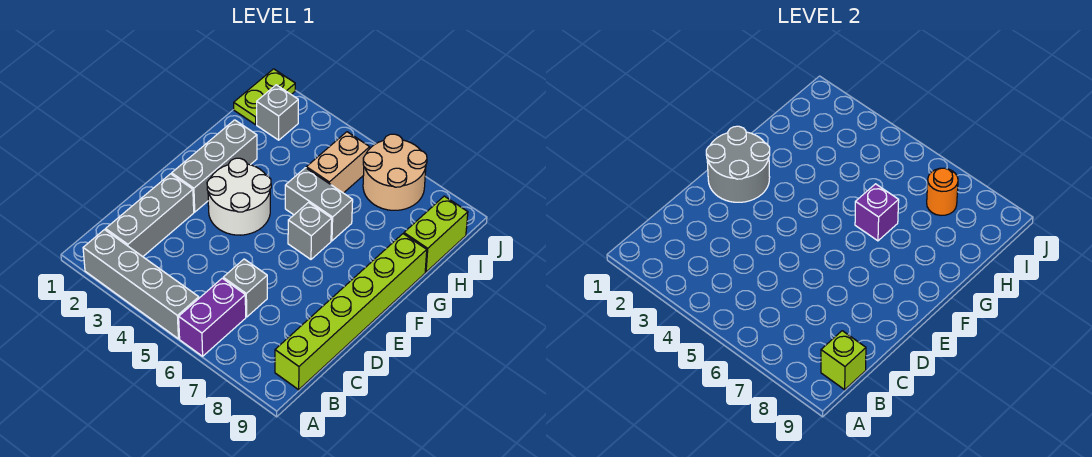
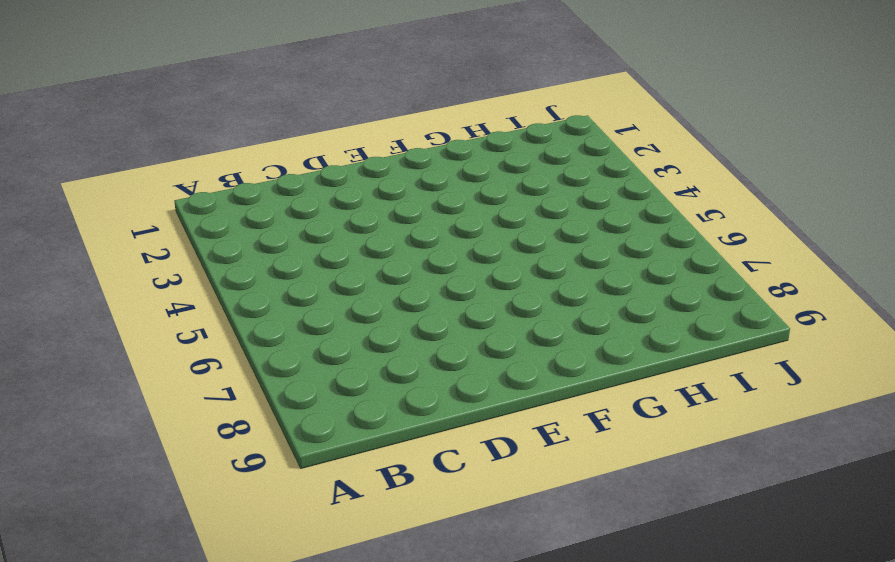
none -> grey 1x4 brick [83,230,199,339]
none -> purple 1x2 brick [179,278,246,356]
none -> grey 1x3 brick [106,174,194,257]

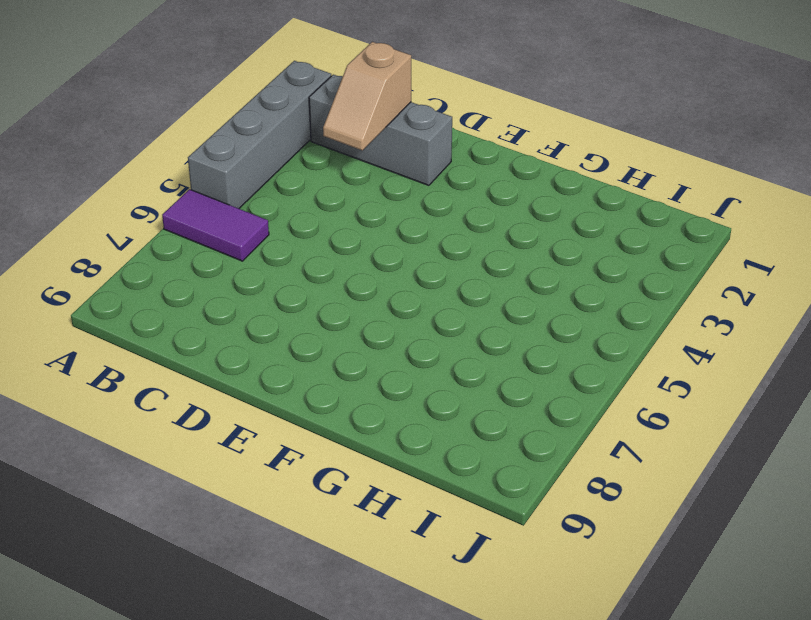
purple 1x2 tile [162,189,269,261] -> purple 1x2 brick [179,278,246,356]
tan 1x2 slope [323,42,411,150] -> none
none -> lime 1x6 brick [275,234,427,390]
none -> grey 1x1 brick [223,259,267,317]
none -> grey 1x3 brick [172,120,257,212]

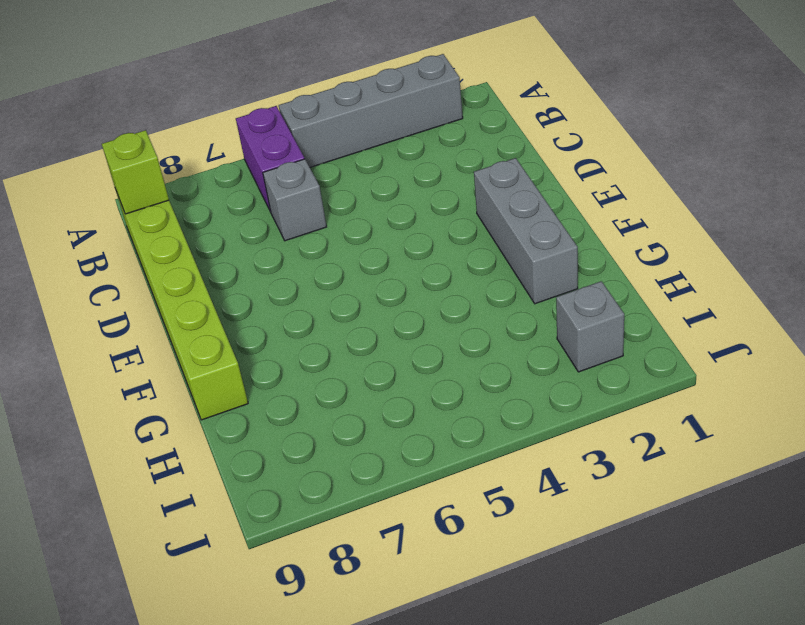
none -> grey 1x3 brick [106,174,194,257]
none -> white 2x2 round brick [207,158,271,235]
none -> grey 1x1 brick [288,203,332,259]

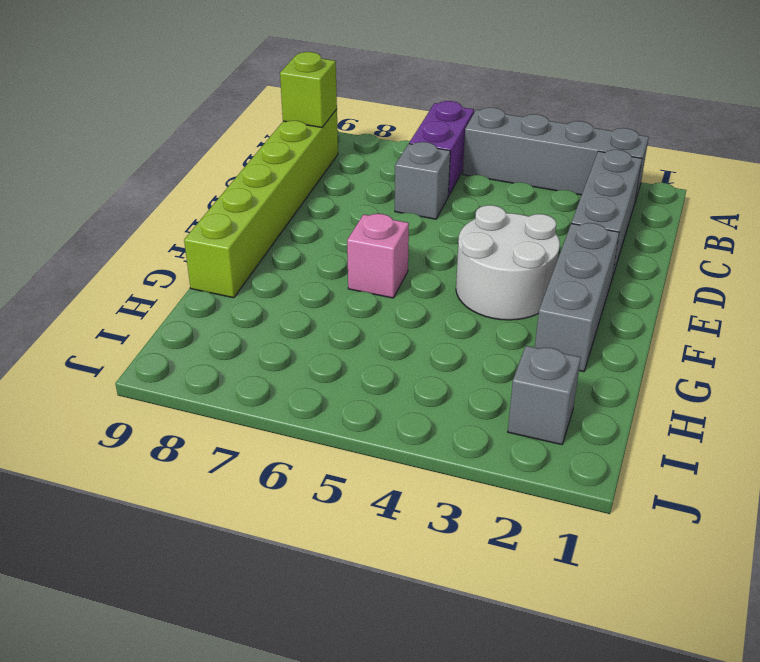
pink 1x1 brick [347,214,409,298] -> grey 1x1 brick [288,203,332,259]
none -> grey 1x2 brick [285,168,353,241]
none -> tan 1x2 brick [306,132,370,193]
none -> lime 1x2 brick [404,196,468,272]

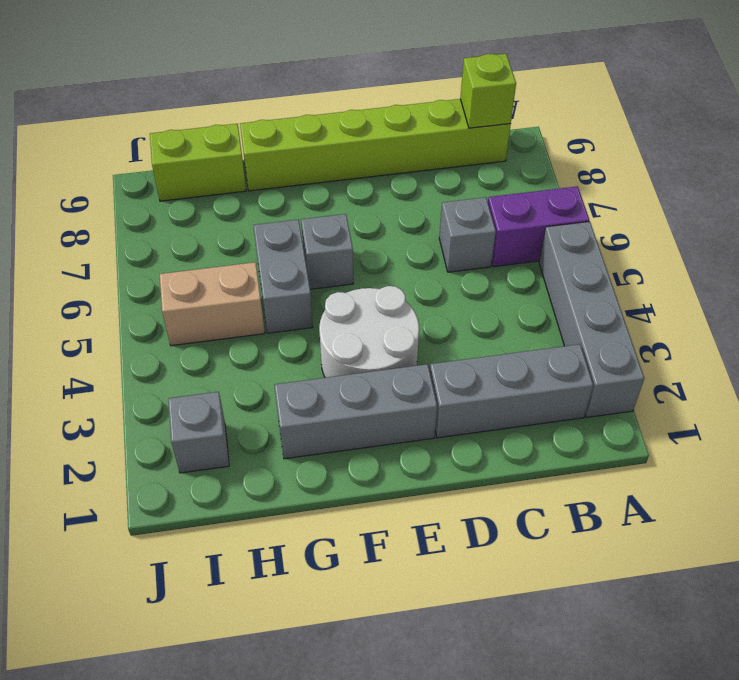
none -> lime 1x2 plate [234,69,295,125]
none -> tan 2x2 round brick [363,134,427,210]
none -> grey 2x2 round brick [706,126,770,202]

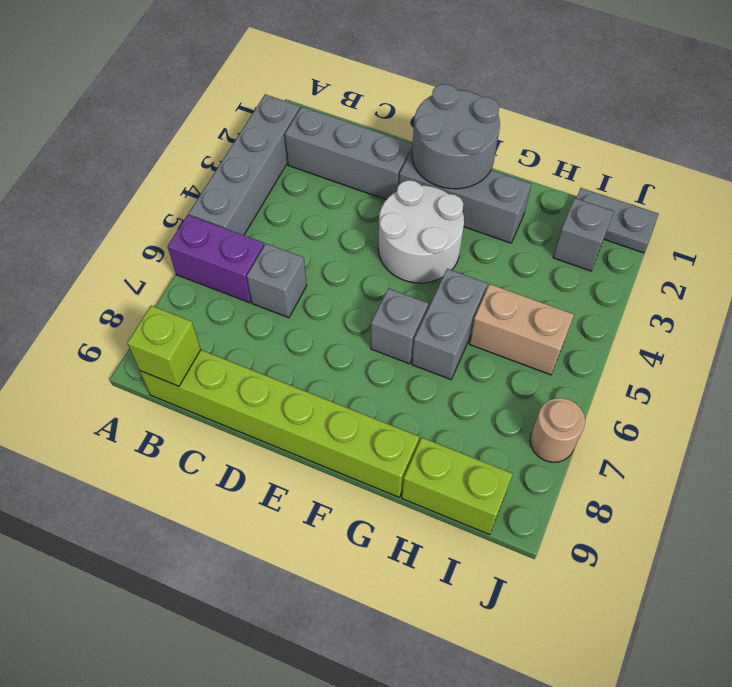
grey 1x2 plate [576,188,659,253] -> lime 1x2 plate [234,69,295,125]
tan 1x1 round brick [530,398,585,462] -> tan 2x2 round brick [363,134,427,210]
none -> purple 1x1 brick [855,184,899,241]
none -> orange 1x1 round brick [927,168,958,215]

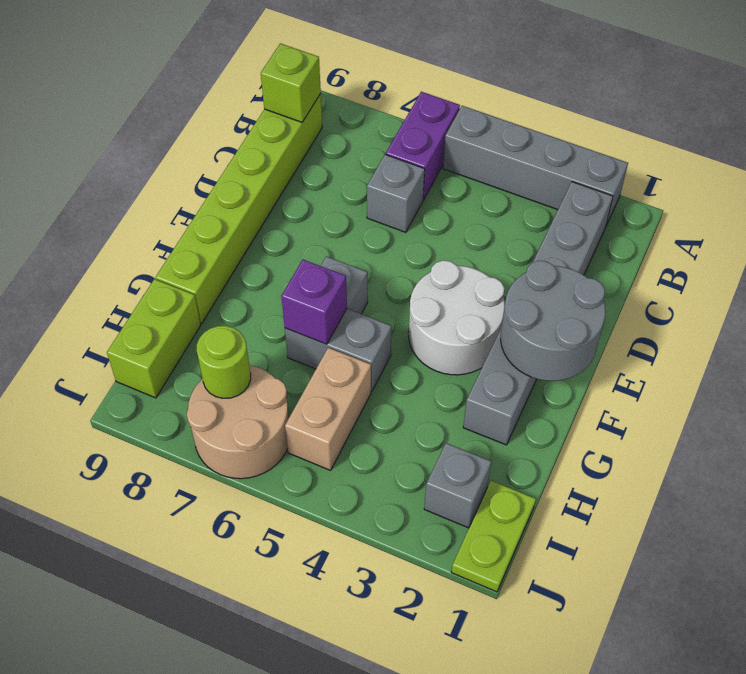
lime 1x1 round brick [197,326,251,398] -> orange 1x1 round brick [927,168,958,215]

